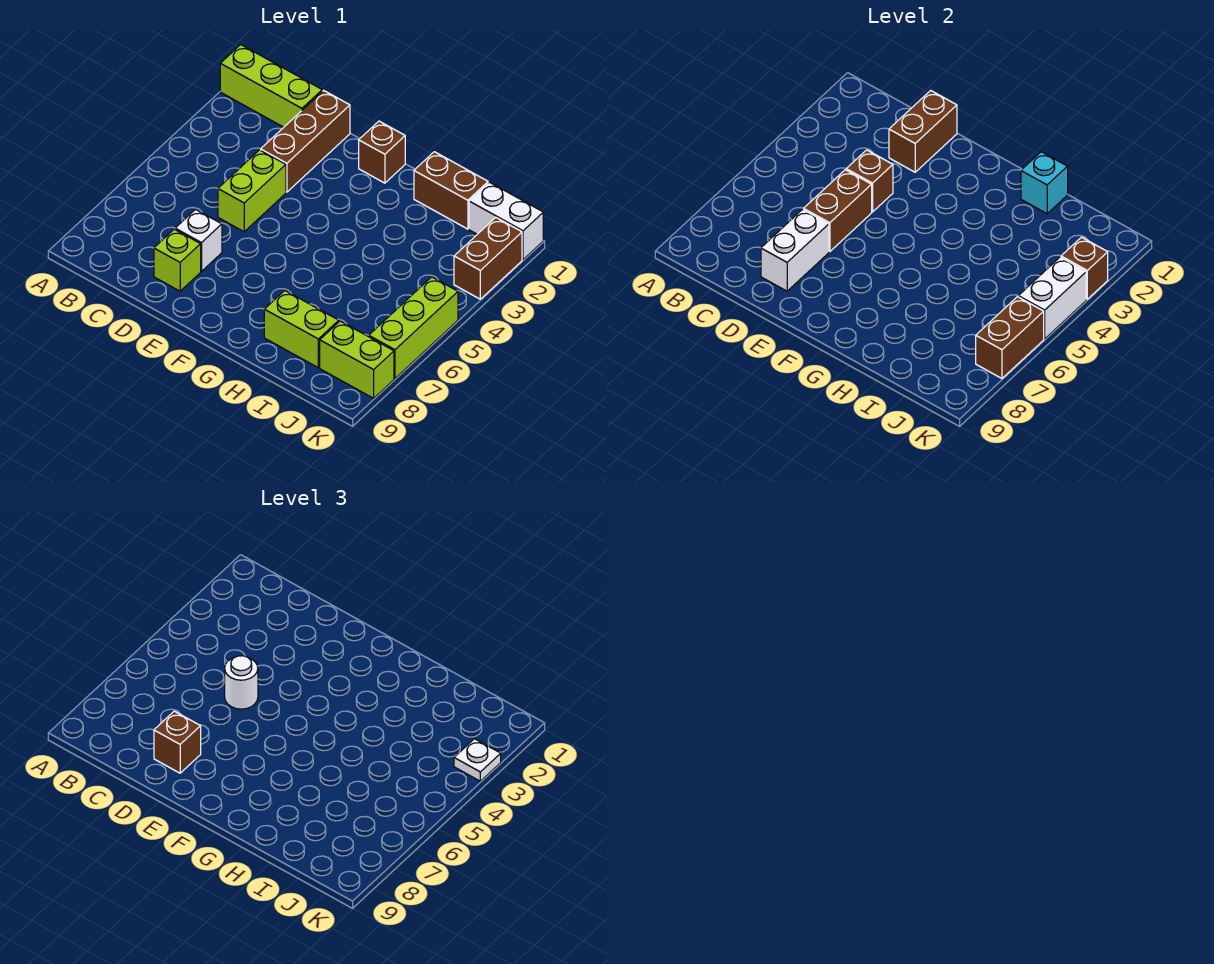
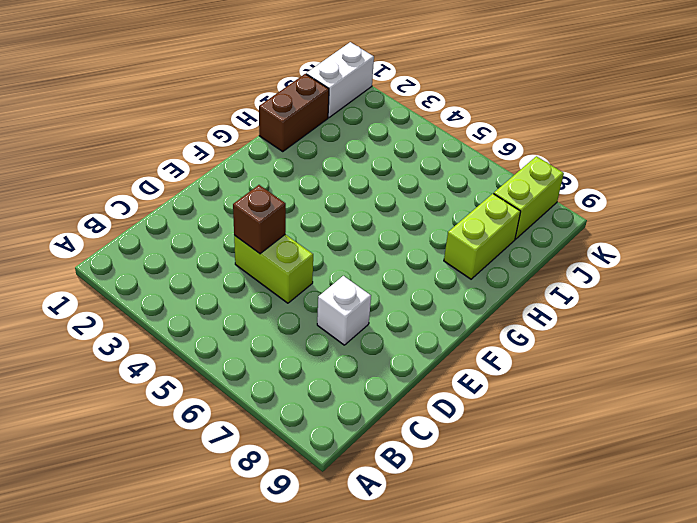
none -> lime 1x3 brick [220,45,322,127]
none -> brown 1x3 brick [261,90,350,192]
none -> lime 1x1 brick [154,229,201,291]

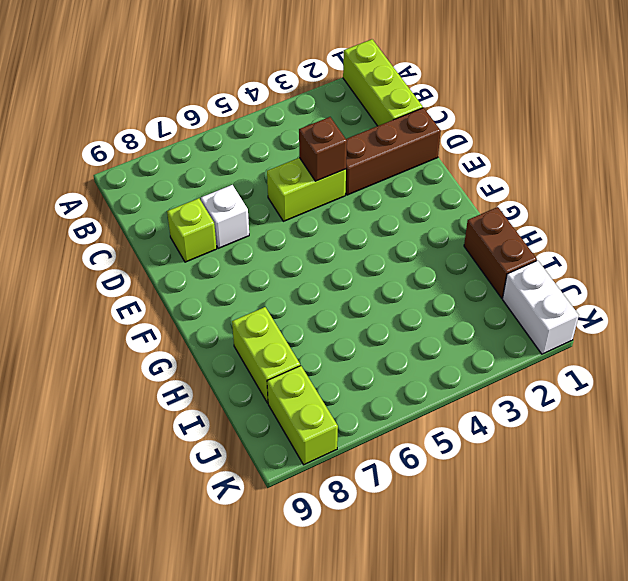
none -> brown 1x1 brick [359,121,405,183]
none -> brown 1x2 brick [454,218,522,299]
none -> lime 1x3 brick [369,277,458,378]

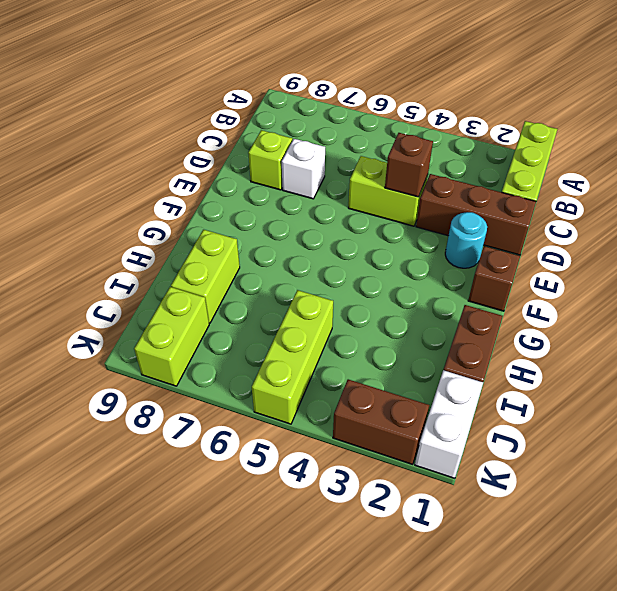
cyan 1x1 round brick [445,212,487,268] -> none
lime 1x3 brick [252,290,333,424] -> lime 1x3 brick turned to [369,277,458,378]
none -> brown 1x2 brick [889,90,957,172]
none -> brown 1x2 brick [804,170,872,252]
none -> white 1x2 brick [761,209,829,291]

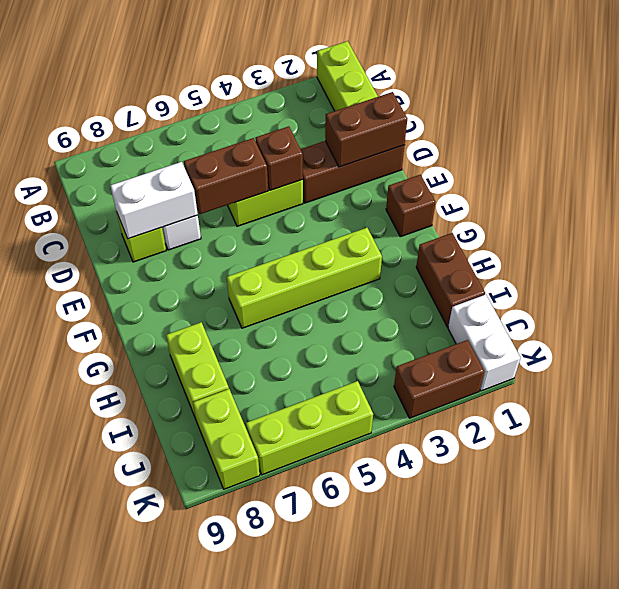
lime 1x4 brick [227,228,382,328] -> none
none -> cyan 1x1 brick [1021,152,1068,214]
none -> brown 1x1 brick [1061,237,1108,299]
none -> white 1x2 brick [1018,257,1086,339]

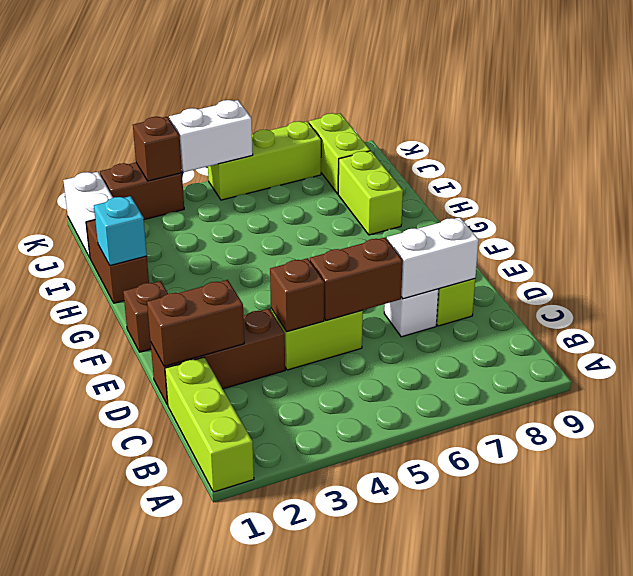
none -> brown 1x2 brick [976,297,1044,378]
none -> white 1x1 round brick [225,656,258,709]
none -> brown 1x1 brick [154,711,201,773]

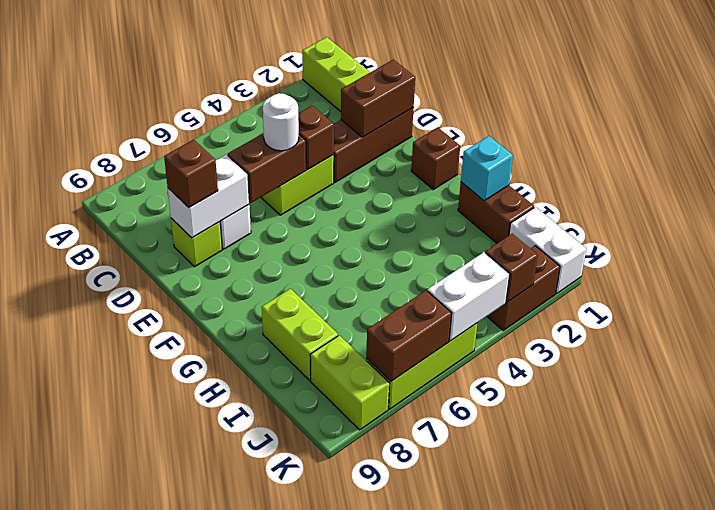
none -> white 1x1 plate [454,739,501,781]

